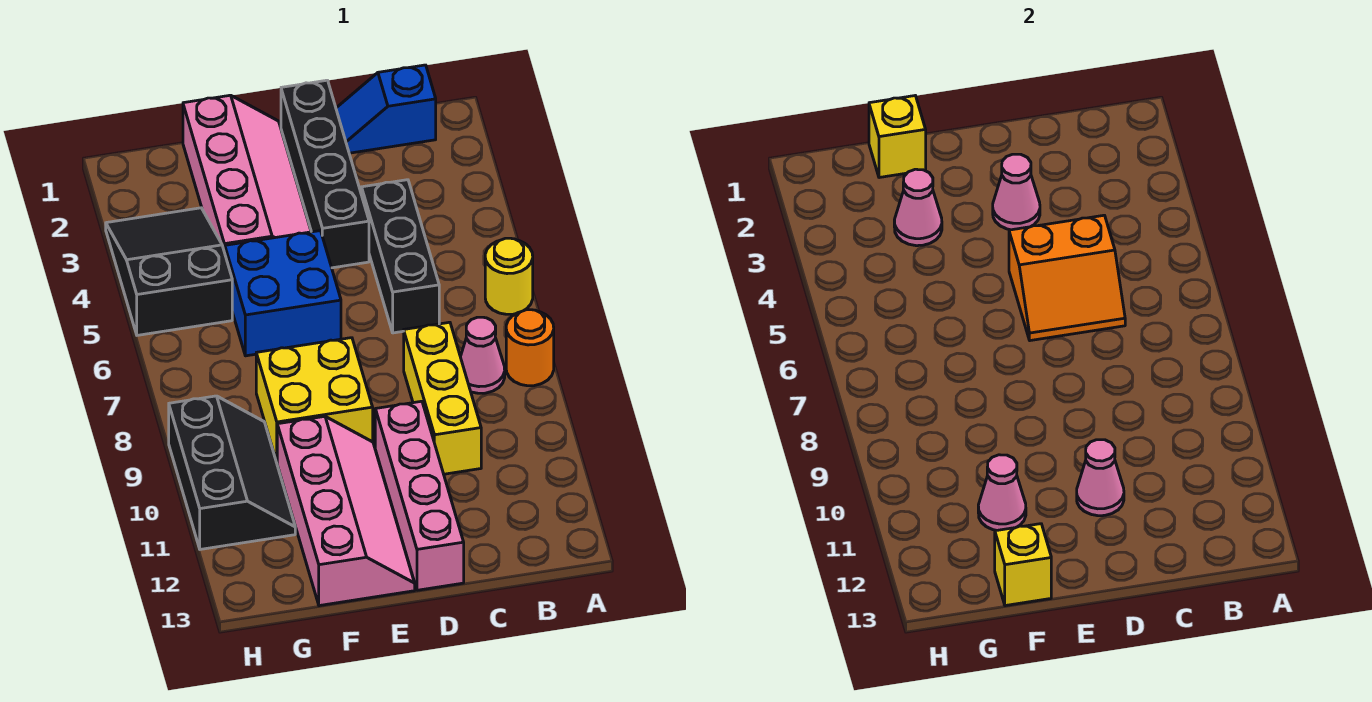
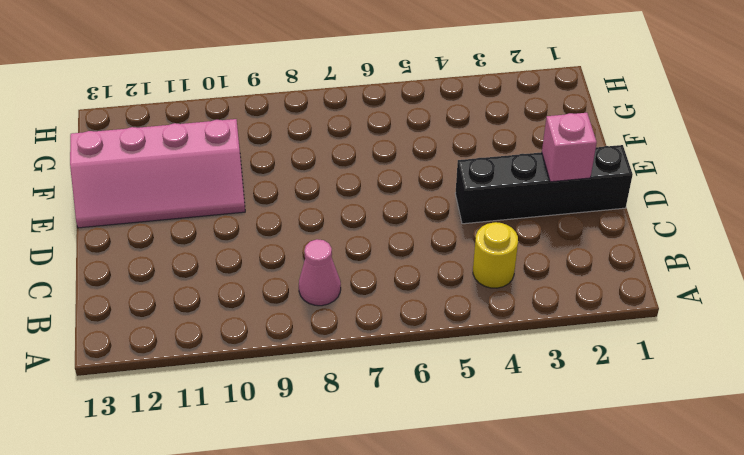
yellow 1x1 round brick [473,222,518,288] -> yellow 1x1 round brick moved to [485,238,533,314]
pink 1x1 brick [542,113,597,182] -> none
none -> orange 1x1 round brick [506,310,554,386]
none -> blue 1x2 slope [336,65,436,153]
none -> black 1x3 brick [362,180,439,333]

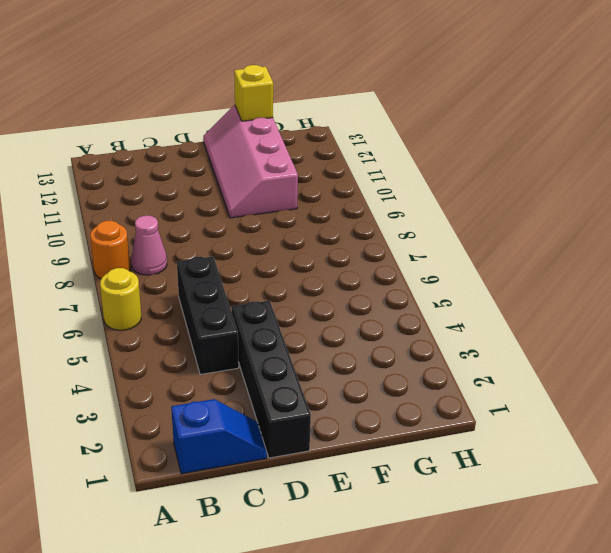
none -> yellow 1x3 brick [404,322,481,474]
none -> pink 1x4 brick [375,401,464,590]
none -> pink 2x4 slope [183,95,311,253]

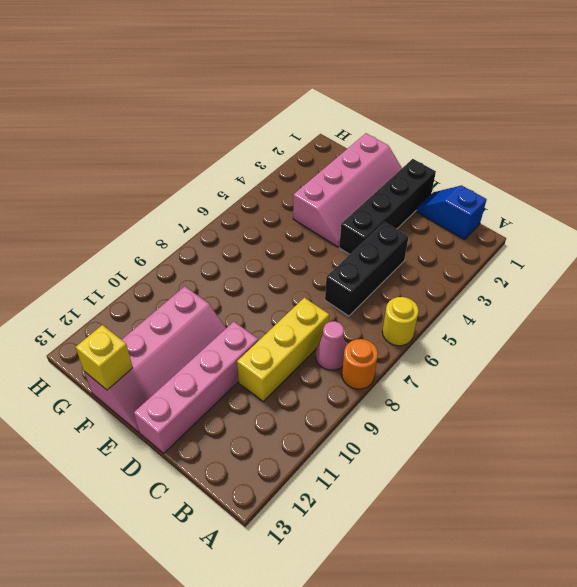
none -> blue 2x2 brick [225,231,341,356]
none -> yellow 2x2 brick [256,338,373,462]
none -> black 2x3 slope [106,208,232,335]

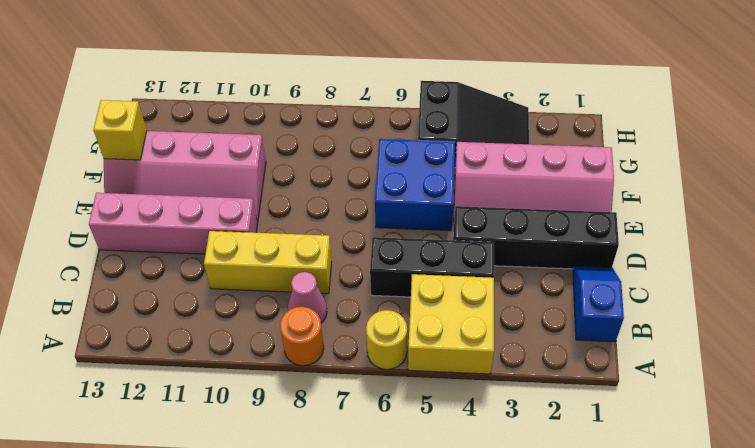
yellow 2x2 brick [408,274,494,374] -> yellow 2x2 brick moved to [256,338,373,462]
none -> black 2x3 slope [169,396,295,549]
none -> orange 2x2 slope [1009,215,1125,341]
none -> pink 1x1 cone [993,154,1040,230]

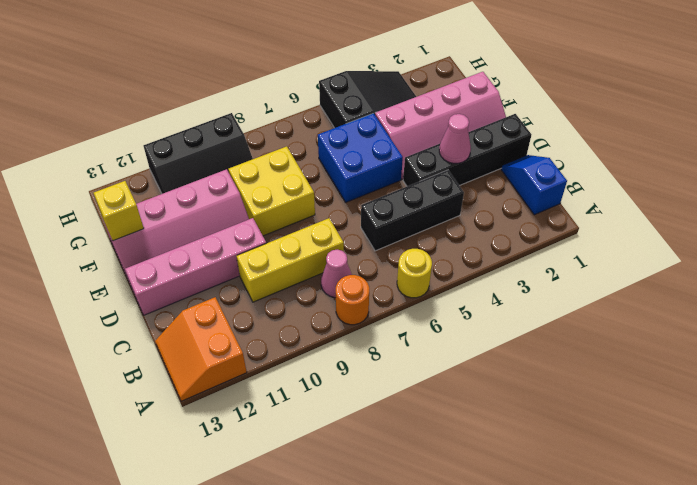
orange 2x2 slope [155,297,247,401] -> orange 2x2 slope moved to [1009,215,1125,341]
none -> pink 1x1 cone [1077,440,1124,516]
none -> yellow 1x1 brick [869,96,926,178]
none -> pink 1x1 cone [894,169,942,246]

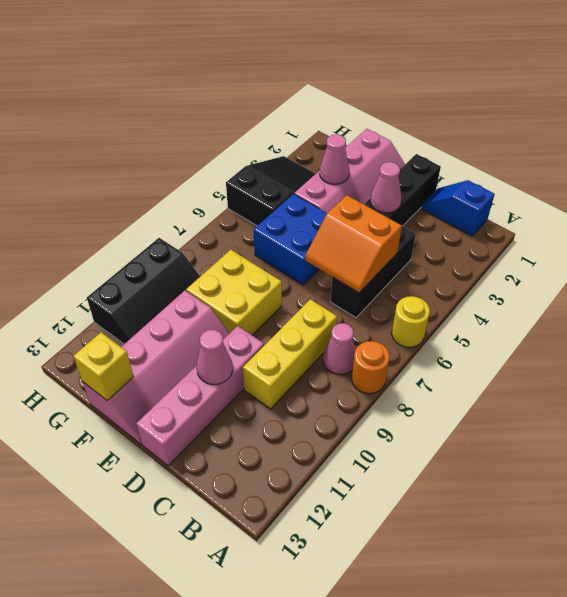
none -> yellow 1x1 brick [869,96,926,178]
none -> pink 1x1 cone [978,455,1026,530]

